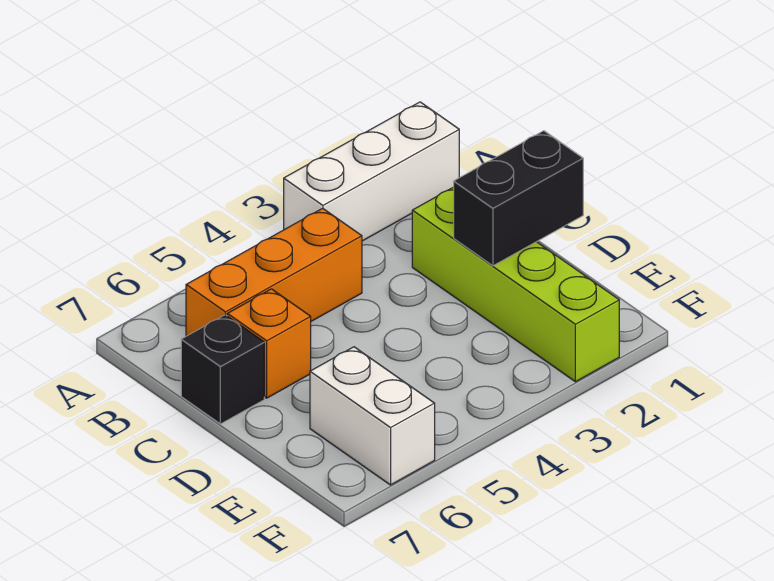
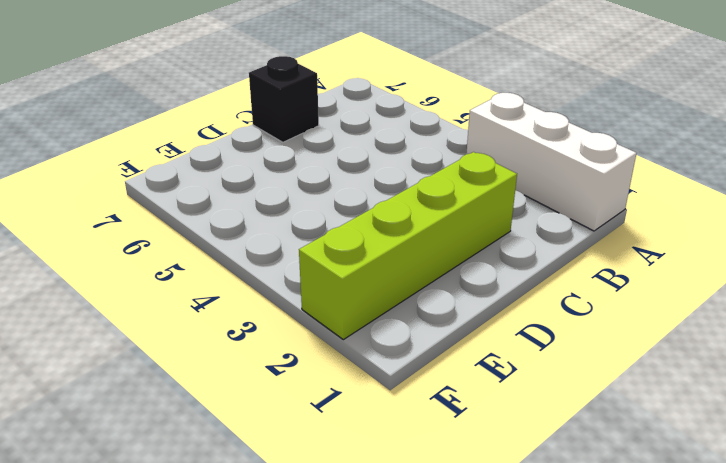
none -> orange 1x3 brick [186,208,362,336]
none -> orange 1x1 brick [227,289,311,398]

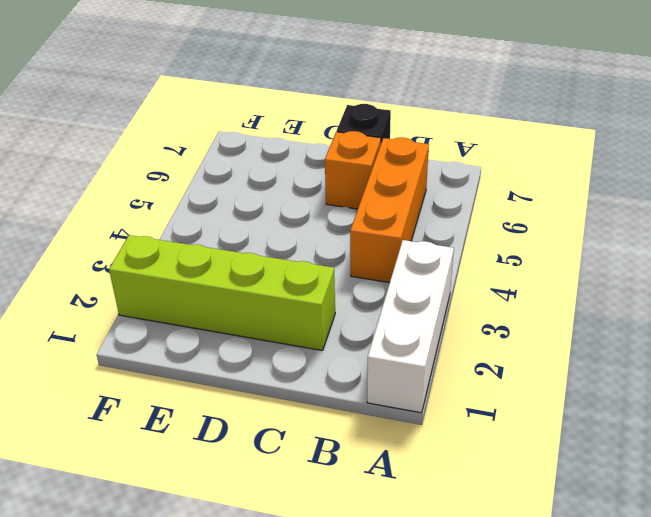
none -> white 1x2 brick [310,347,435,485]
none -> black 1x2 brick [454,131,583,266]

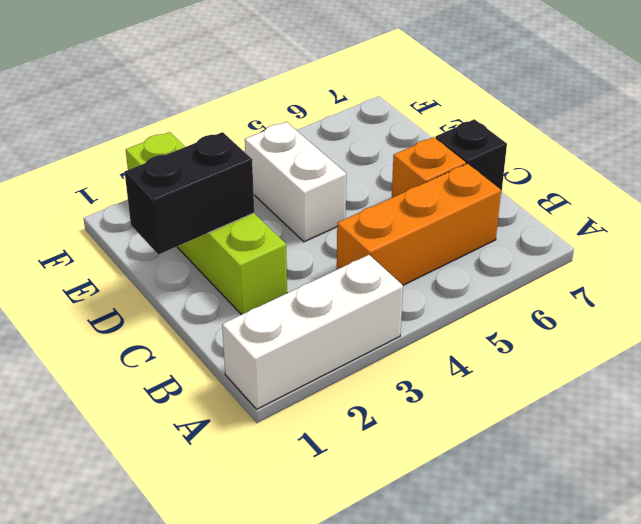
white 1x2 brick [245,122,346,242] -> white 1x2 brick moved to [310,347,435,485]

